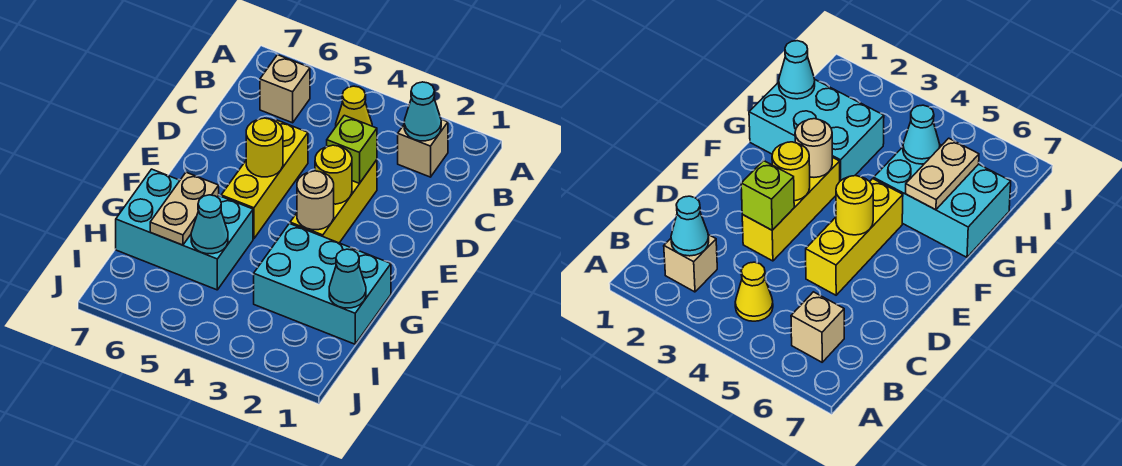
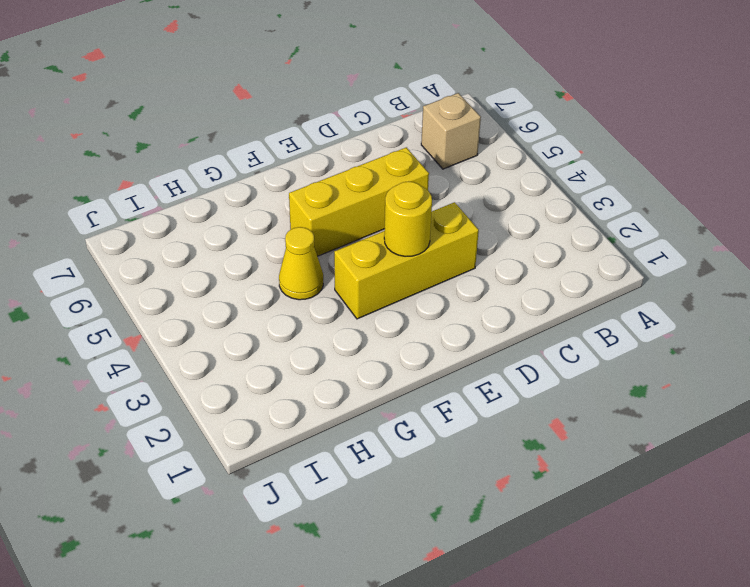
yellow 1x1 cone [279,227,323,300] -> yellow 1x1 cone moved to [336,86,372,126]
none -> tan 1x1 brick [398,119,448,177]
none -> cyan 2x3 brick [254,223,391,344]
none -> cyan 2x3 brick [116,169,253,290]

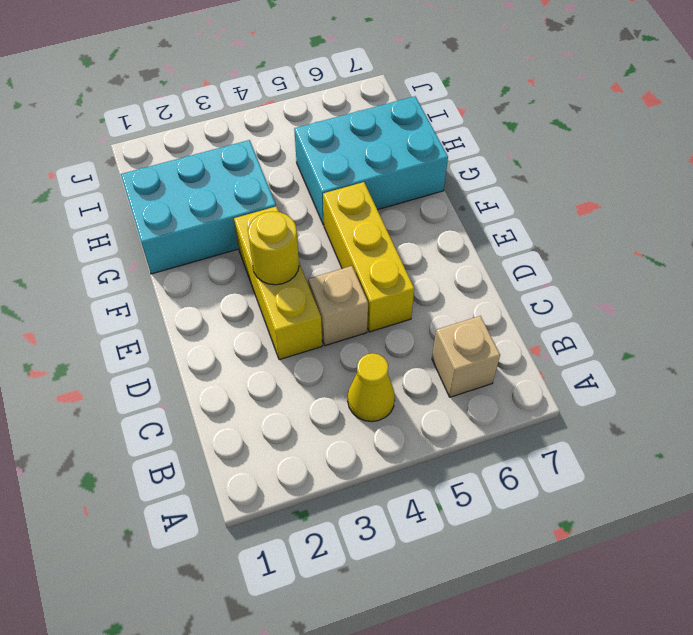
tan 1x1 brick [308,266,368,346] -> tan 1x1 brick moved to [398,119,448,177]
none -> cyan 1x1 cone [404,82,441,141]
none -> lime 1x1 brick [327,115,377,183]
none -> yellow 1x1 round brick [246,118,283,177]

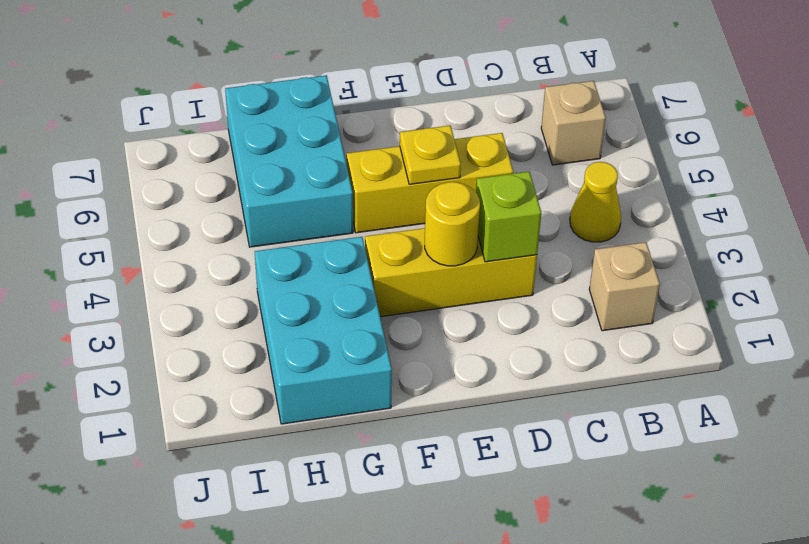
yellow 1x1 plate [400,126,461,184] -> yellow 1x1 round brick [246,118,283,177]
none -> cyan 1x1 cone [404,82,441,141]
none -> tan 1x1 round brick [297,171,334,230]
none -> tan 1x2 plate [150,172,219,245]

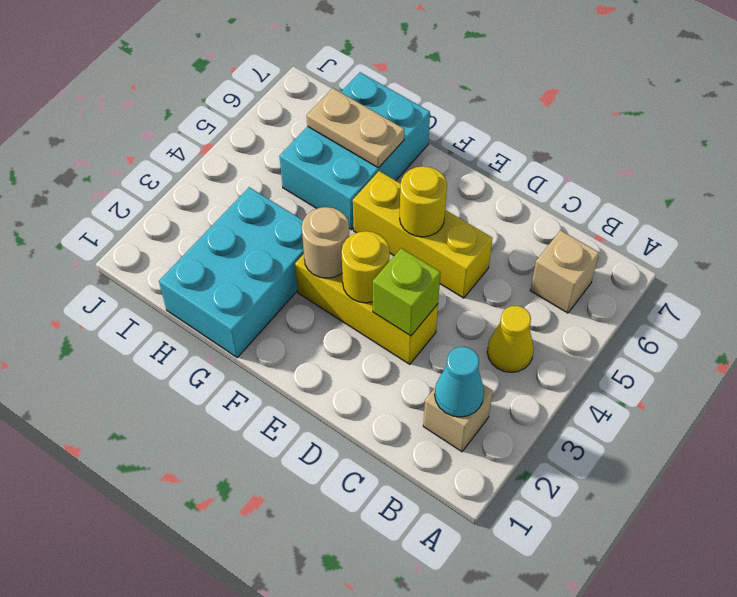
none -> cyan 1x1 cone [329,249,366,308]
none -> cyan 1x1 cone [191,195,228,254]

